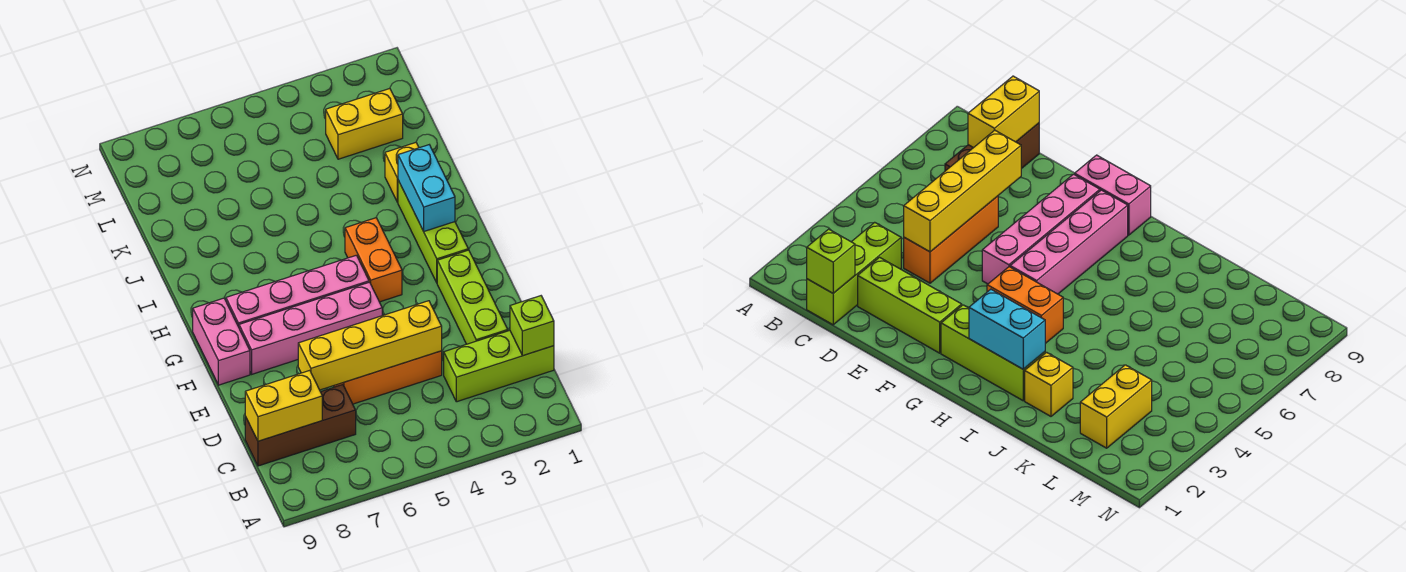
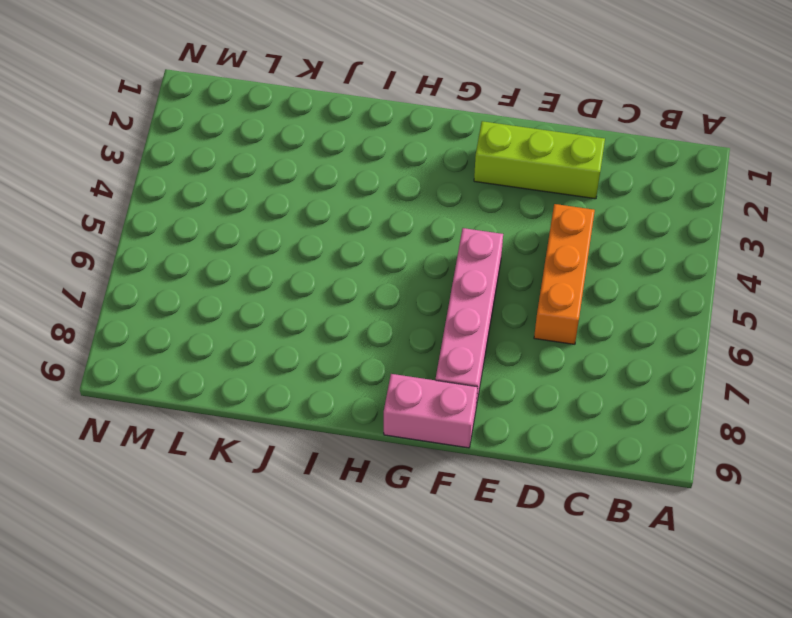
none -> lime 1x3 brick [444,330,554,402]
none -> brown 1x3 brick [245,385,356,466]
none -> lime 1x3 brick [398,180,468,282]

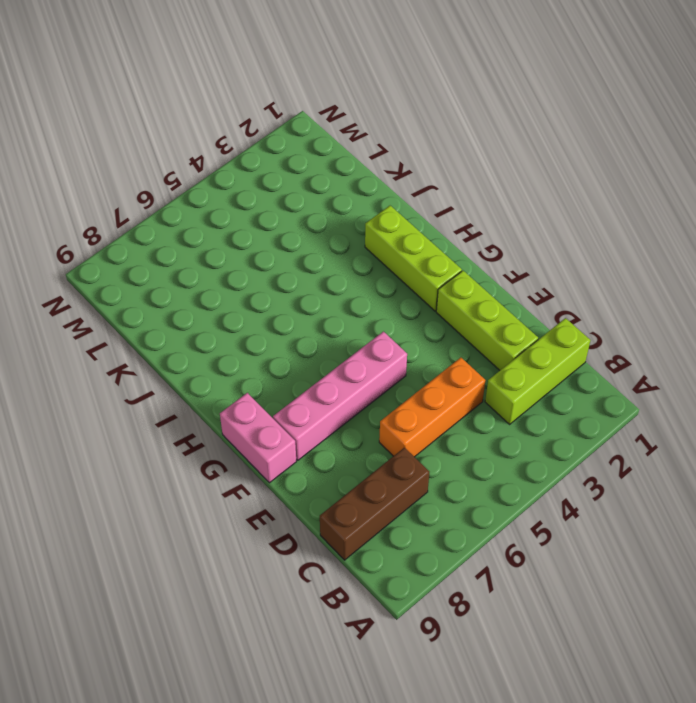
none -> orange 1x2 brick [345,218,402,302]
none -> pink 1x4 brick [226,255,369,327]
none -> yellow 1x1 brick [385,143,419,202]

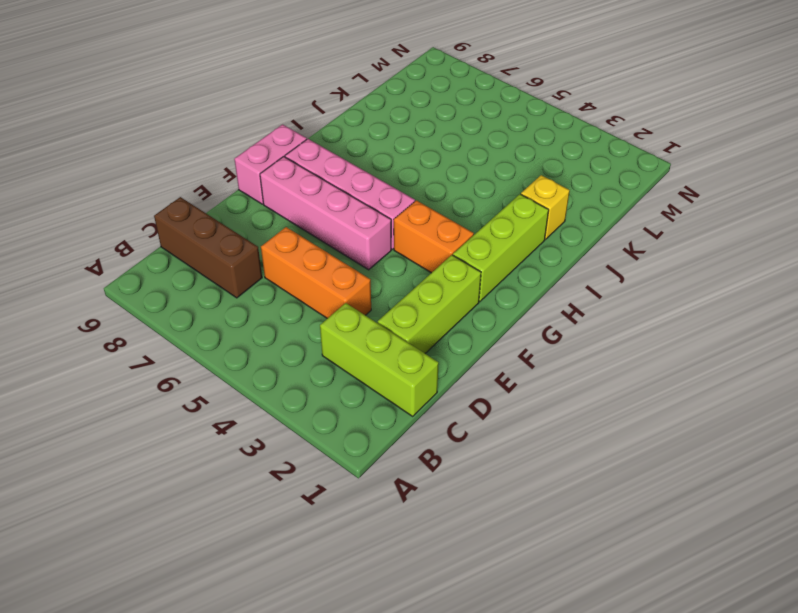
orange 1x2 brick [394,201,474,273] -> orange 1x2 brick turned to [345,218,402,302]
none -> yellow 1x2 brick [326,89,403,159]
none -> lime 1x1 brick [510,296,554,356]
none -> yellow 1x2 brick [245,370,322,441]

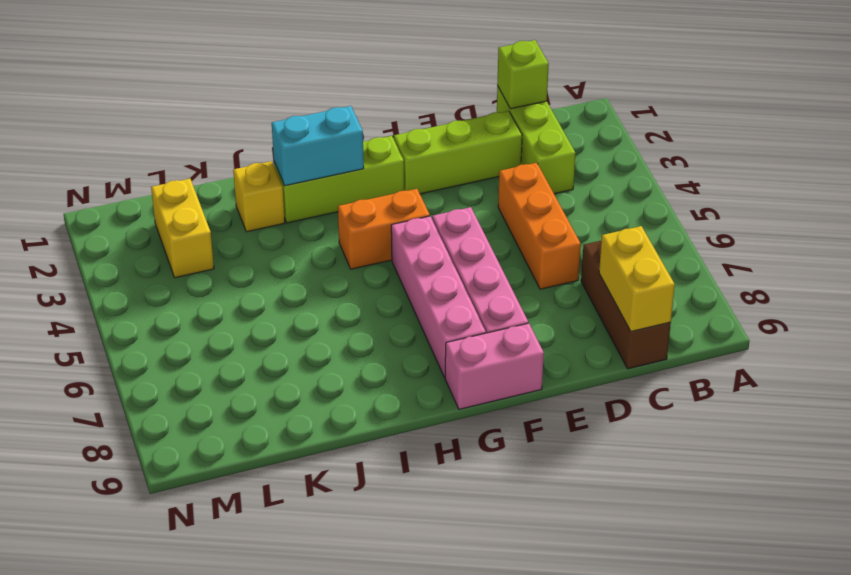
none -> yellow 1x4 brick [298,301,442,390]

